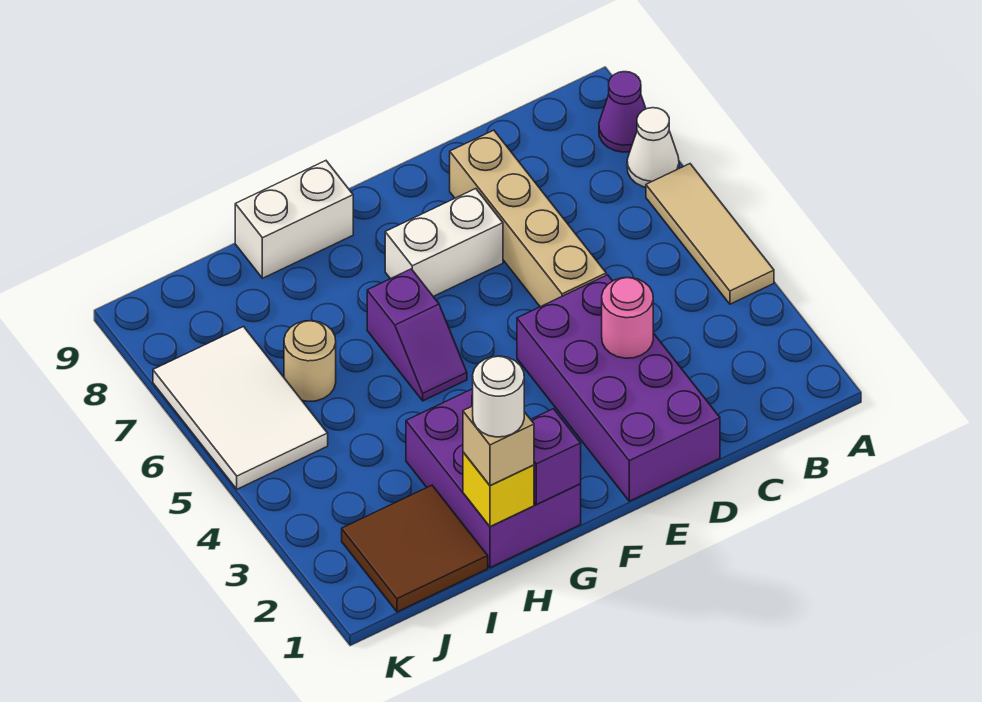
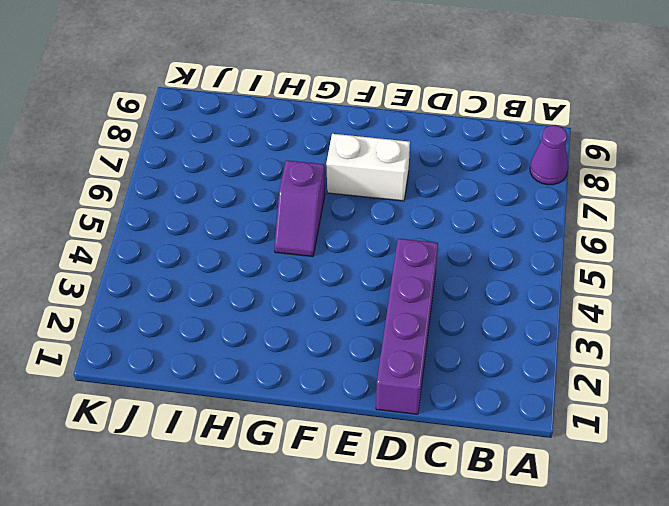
purple 1x4 brick [376,238,438,414] -> purple 2x4 brick [517,275,720,501]
none -> tan 1x3 tile [646,164,774,304]
none -> white 1x1 cone [627,108,679,187]
none -> tan 1x4 brick [450,130,606,307]

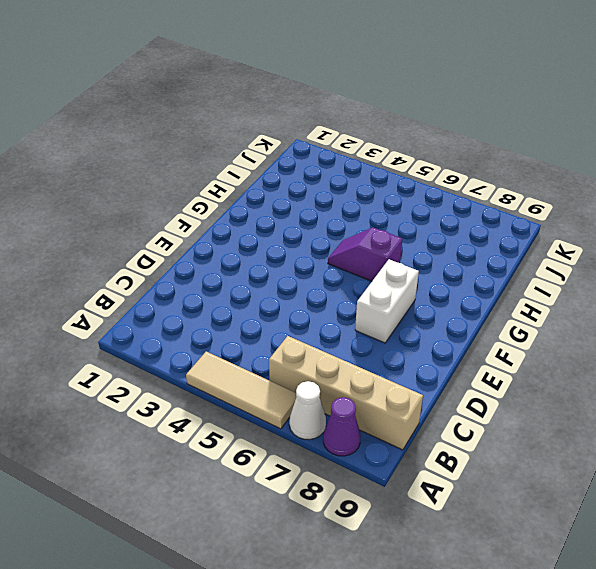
tan 1x4 brick [269,336,423,450] -> tan 1x4 brick moved to [450,130,606,307]
none -> purple 2x4 brick [517,275,720,501]
none -> purple 2x3 brick [406,389,581,568]
none -> white 1x2 brick [235,161,353,278]

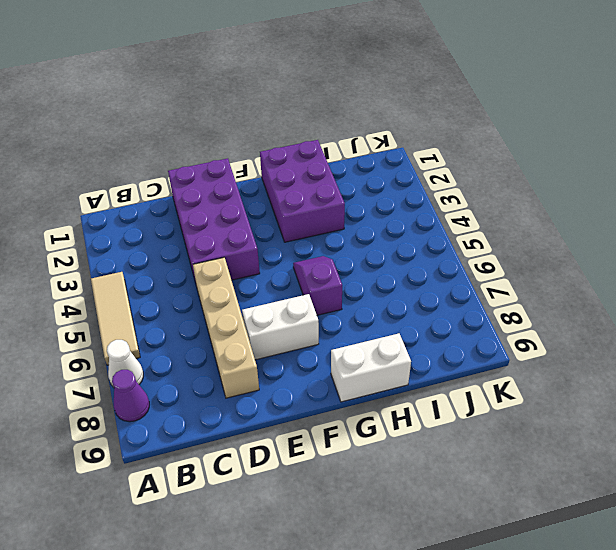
none -> brown 2x2 tile [342,485,488,612]
none -> tan 1x1 round brick [284,321,336,401]
none -> white 2x3 tile [153,327,328,489]

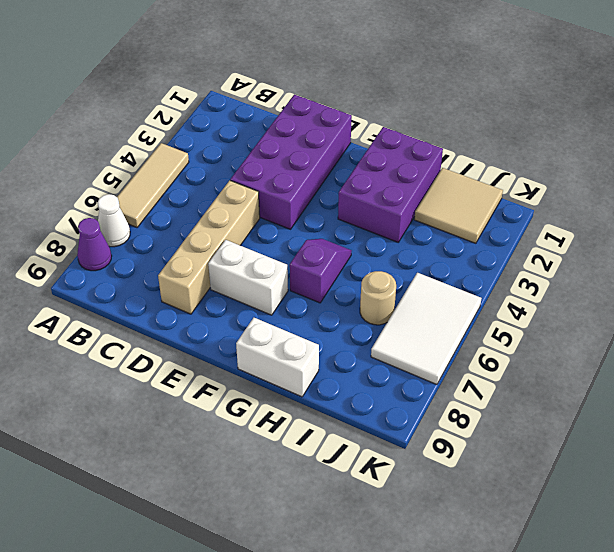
tan 2x2 tile [414,168,503,243] -> brown 2x2 tile [342,485,488,612]
none -> pink 1x1 round brick [602,277,653,358]
none -> purple 1x1 brick [531,409,581,504]
none -> yellow 1x1 brick [463,452,534,527]

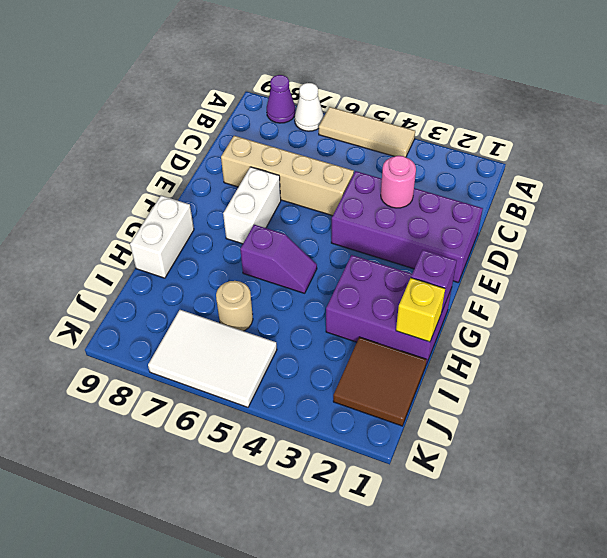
none -> tan 1x1 brick [463,406,534,485]
none -> white 1x1 round brick [473,356,524,437]

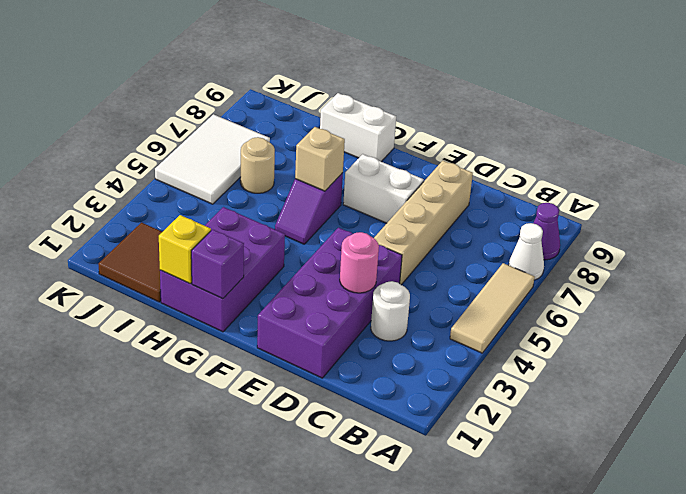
white 1x1 round brick [371,281,410,341] -> white 1x1 round brick moved to [473,356,524,437]
tan 1x1 brick [295,127,345,191] -> tan 1x1 brick moved to [463,406,534,485]

